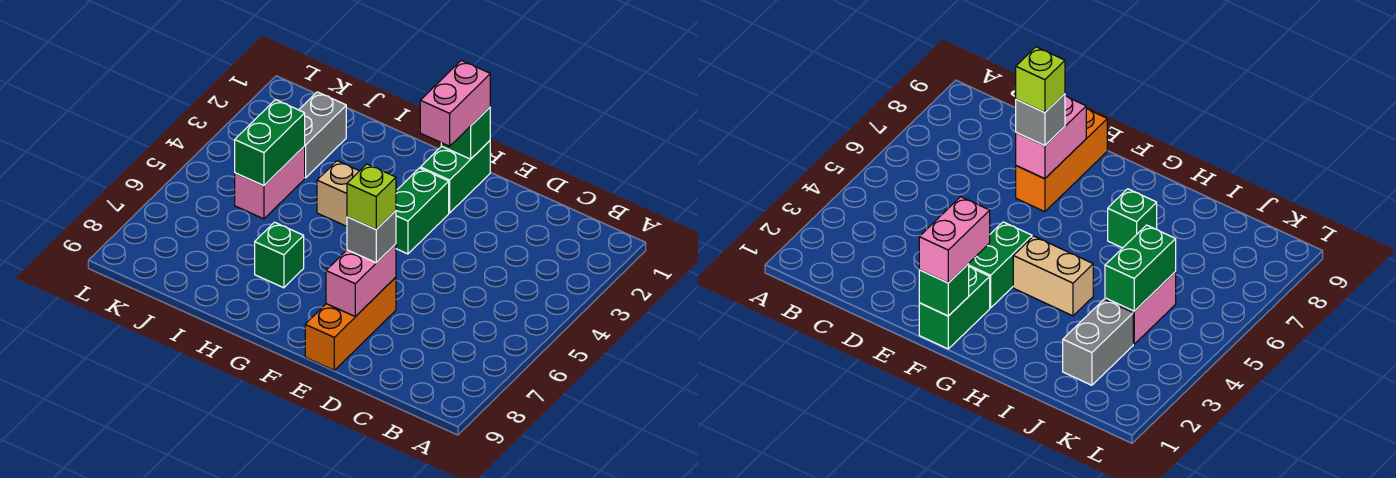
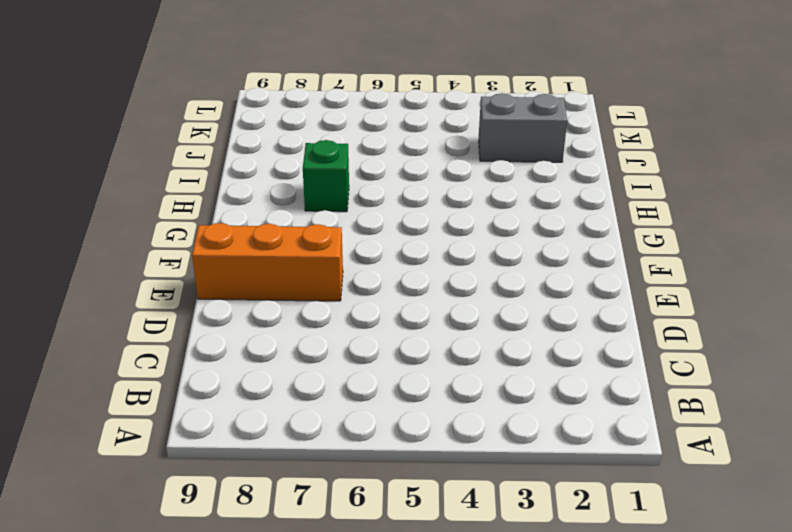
none -> green 1x2 brick [420,141,490,213]
none -> green 1x2 brick [396,168,449,254]
none -> tan 1x2 brick [317,161,397,226]

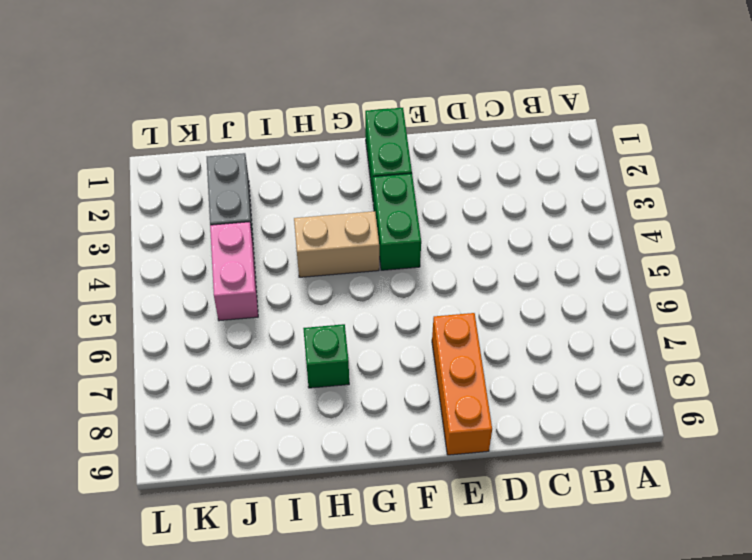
none -> pink 1x2 brick [326,244,396,317]
none -> green 1x1 brick [441,107,490,159]
none -> green 1x2 brick [235,100,305,186]

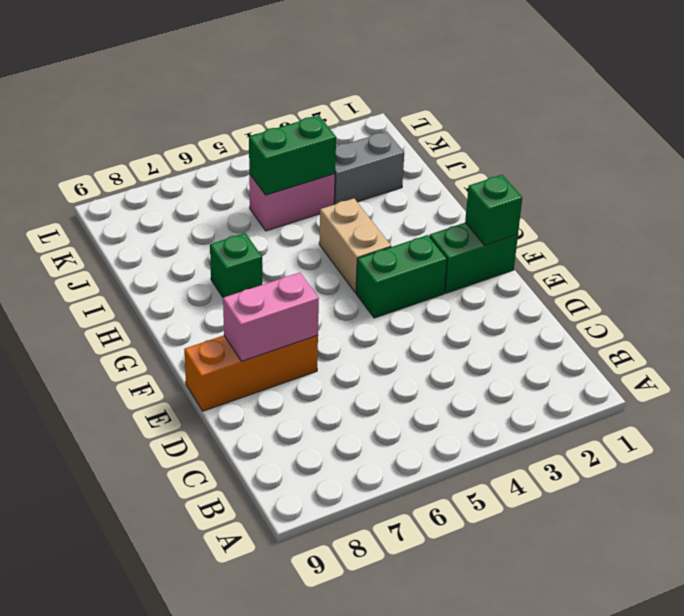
none -> grey 1x1 brick [347,211,396,263]
none -> pink 1x2 brick [420,60,490,146]
none -> lime 1x1 brick [347,164,396,229]

